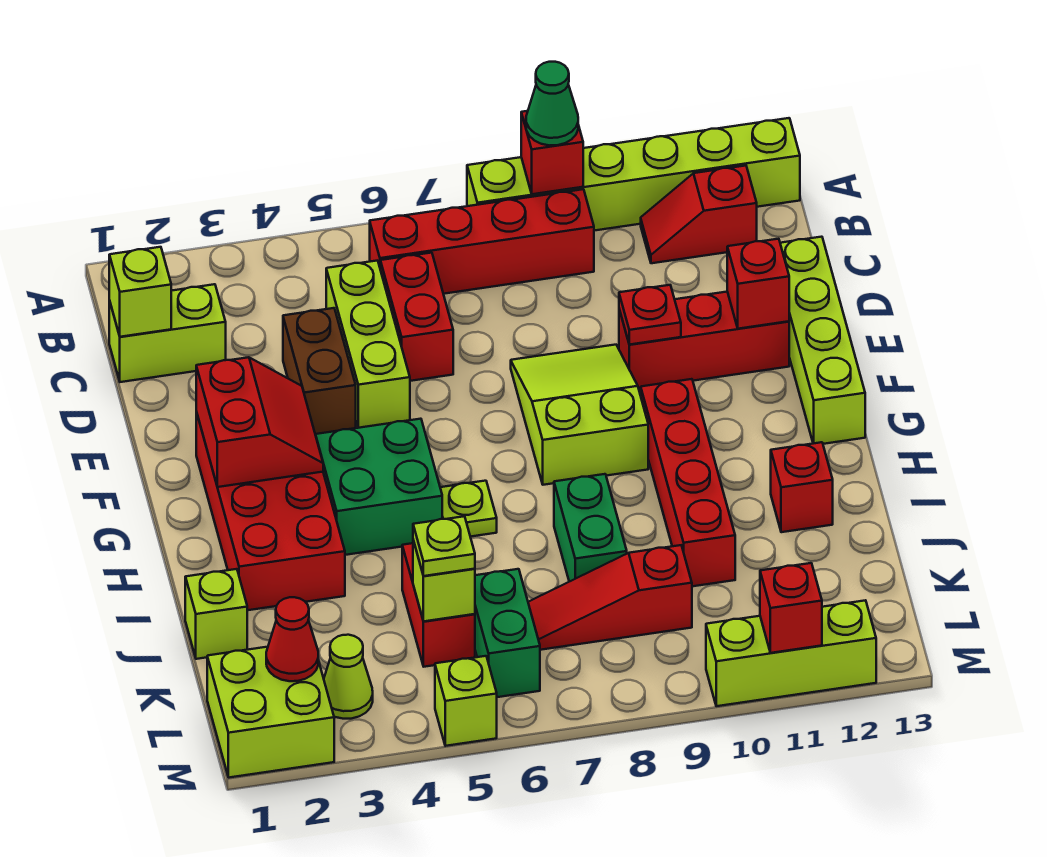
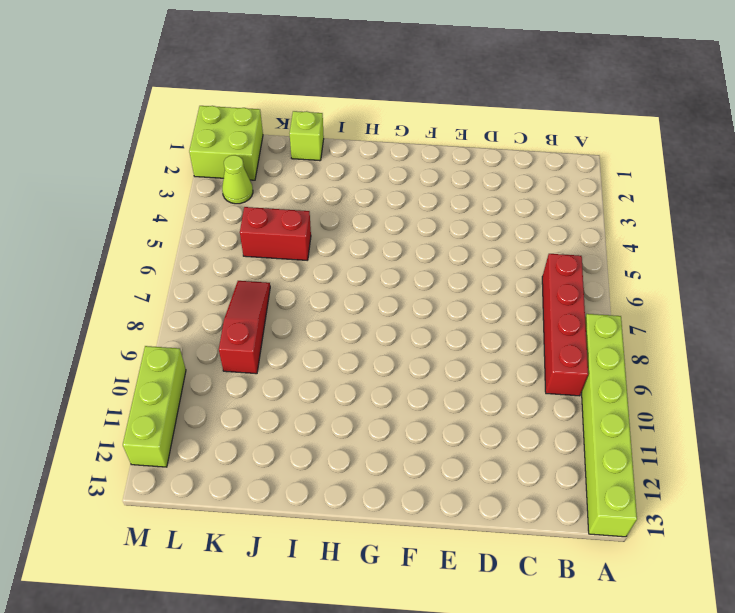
none -> red 1x2 slope [641,166,757,263]
none -> lime 1x2 brick [109,284,226,382]
none -> lime 1x3 brick [326,261,410,428]
none -> red 1x2 brick [380,253,453,381]

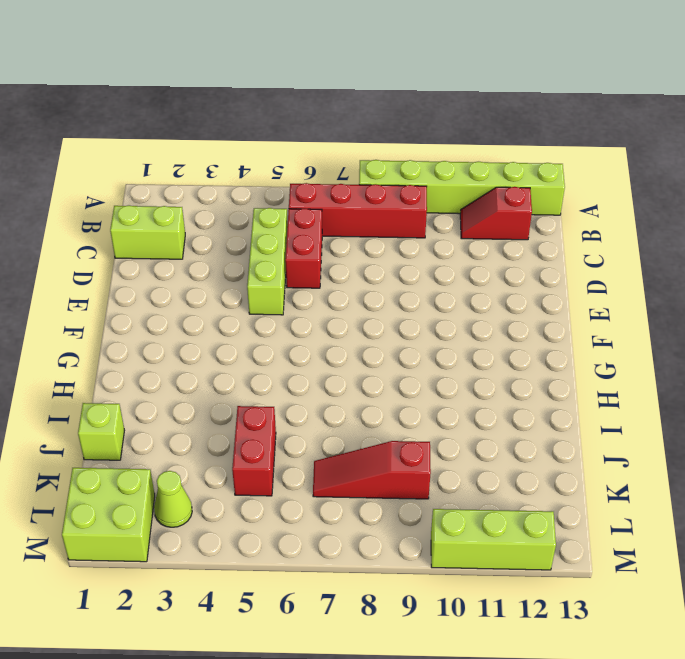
none -> brown 1x2 brick [283,308,356,434]
none -> lime 1x4 brick [780,237,865,444]
none -> lime 2x3 slope [511,345,648,485]
none -> red 1x3 brick [619,292,789,389]

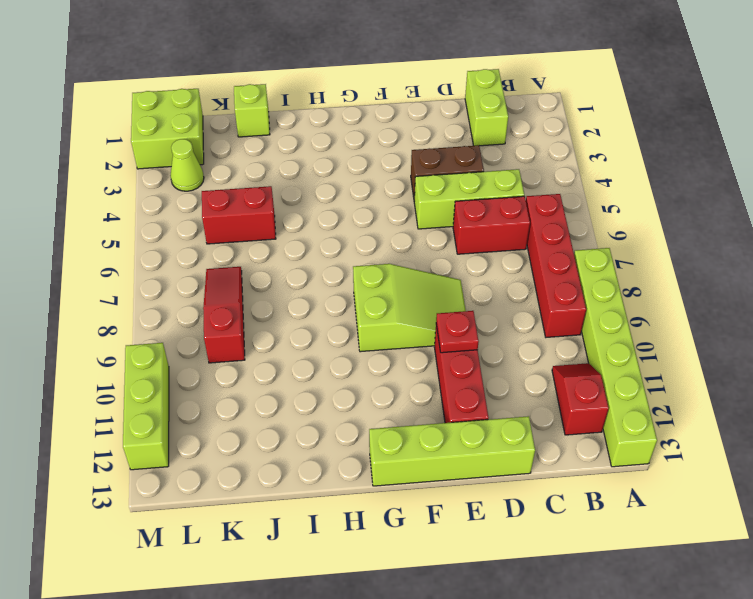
none -> red 2x4 brick [196,412,345,610]
none -> green 2x2 brick [315,419,442,555]
none -> red 1x4 brick [641,379,735,586]
none -> lime 1x1 plate [440,481,497,537]

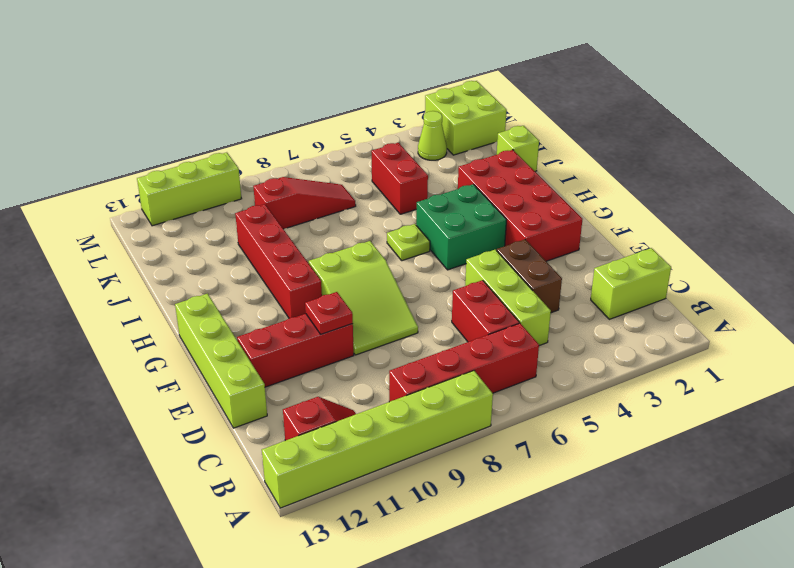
none -> green 1x2 brick [554,474,627,582]
none -> red 1x1 brick [771,442,833,532]
none -> green 1x2 brick [475,569,540,697]
none -> lime 1x1 brick [435,656,497,746]

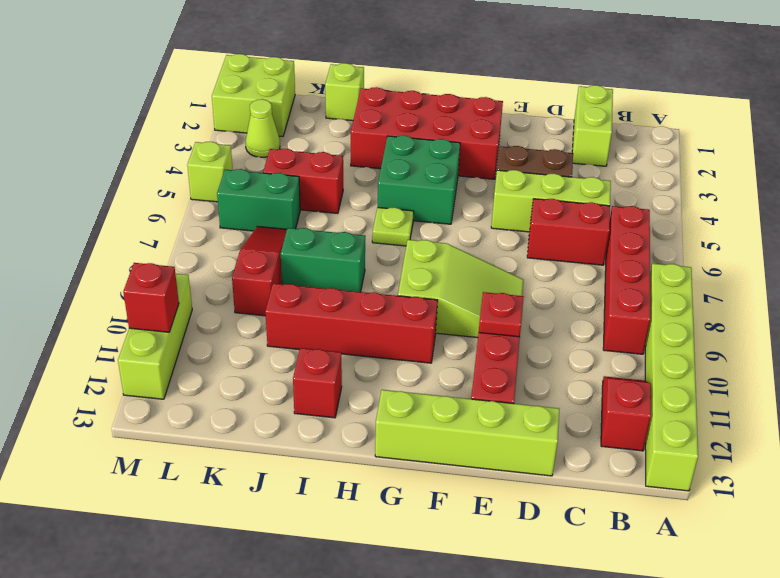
none -> red 1x1 brick [521,111,583,194]
none -> lime 1x1 brick [109,247,171,337]
none -> red 1x1 brick [727,239,789,329]
none -> red 2x2 slope [196,357,323,487]

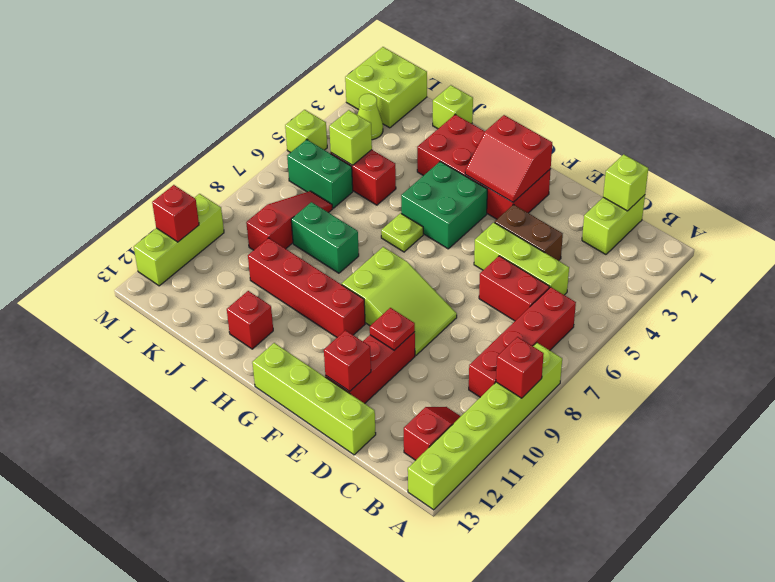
none -> red 1x1 cone [266,597,318,681]
none -> green 1x1 cone [526,62,578,145]
none -> lime 1x1 plate [413,516,475,576]

